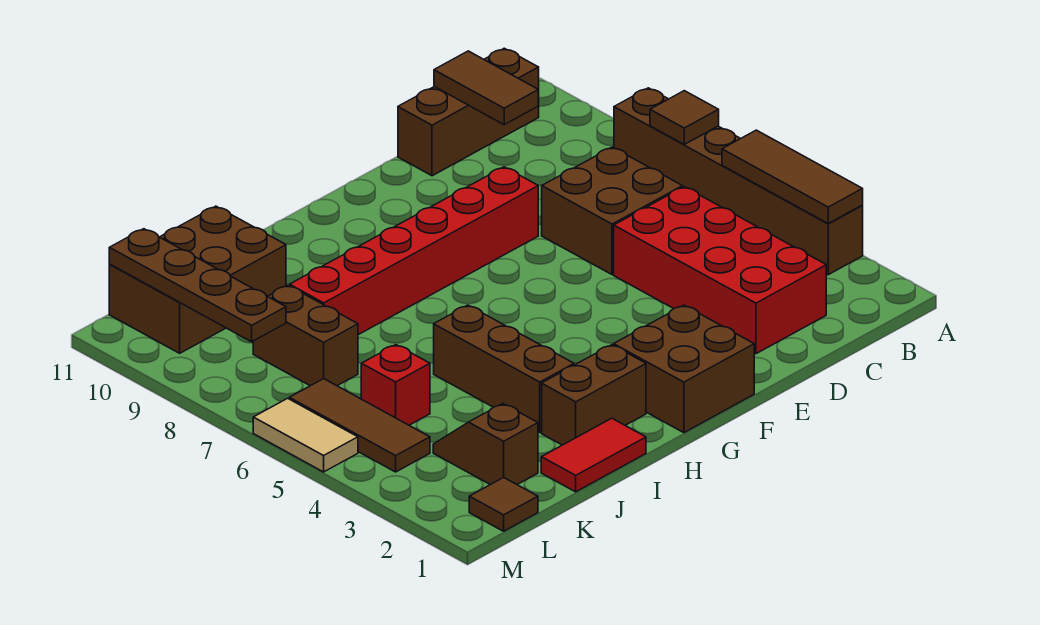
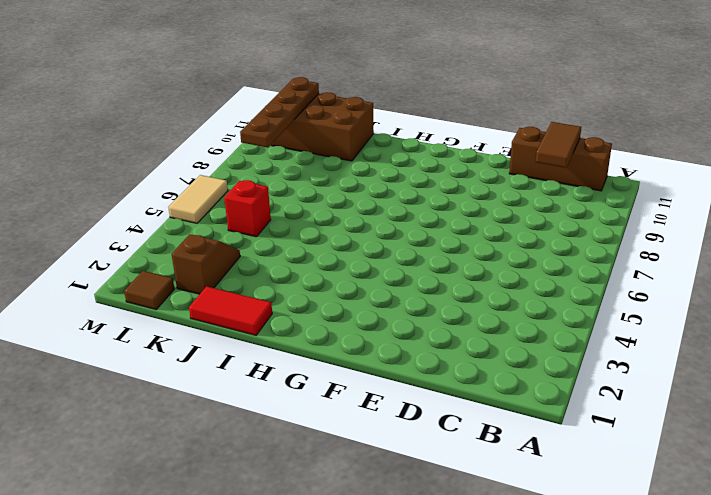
none -> brown 1x6 brick [614,88,863,275]
none -> red 2x4 brick [614,187,826,354]
none -> brown 2x2 brick [542,147,682,275]

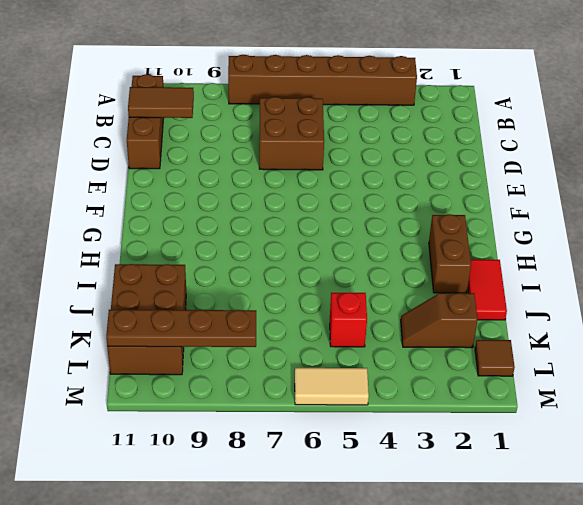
none -> red 2x4 brick [614,187,826,354]
none -> red 1x6 brick [290,167,538,335]
none -> brown 2x2 brick [614,305,754,433]

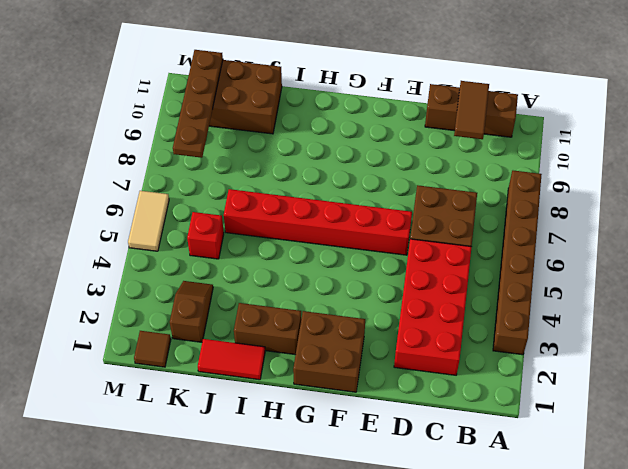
red 1x6 brick [224,189,412,255] -> red 1x6 brick moved to [290,167,538,335]
none -> brown 1x3 brick [434,305,574,432]
none -> brown 1x2 brick [253,285,358,386]
none -> brown 1x3 tile [289,379,430,472]

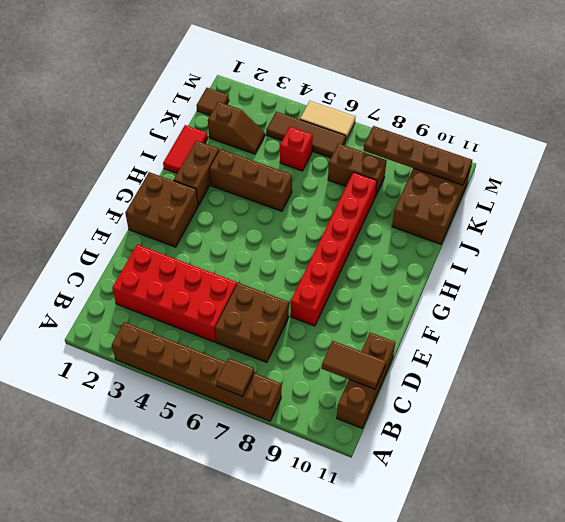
none -> brown 1x3 tile [722,130,863,223]

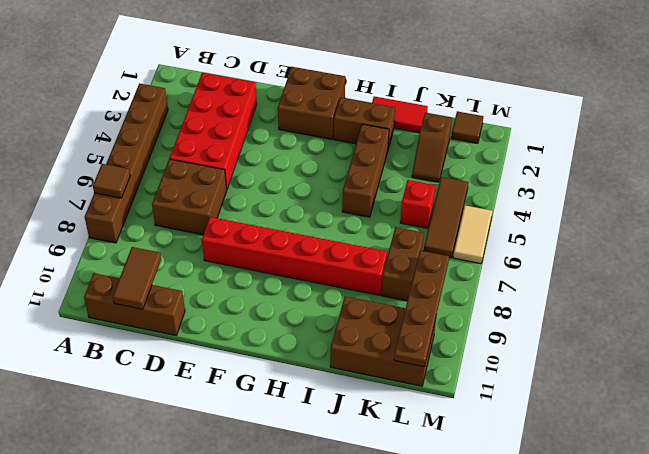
none -> brown 1x3 tile [722,130,863,223]

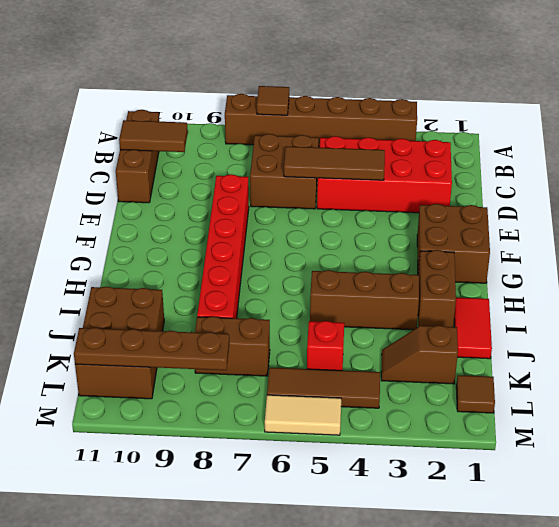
brown 1x3 tile [284,146,385,180] -> brown 1x3 tile moved to [722,130,863,223]

